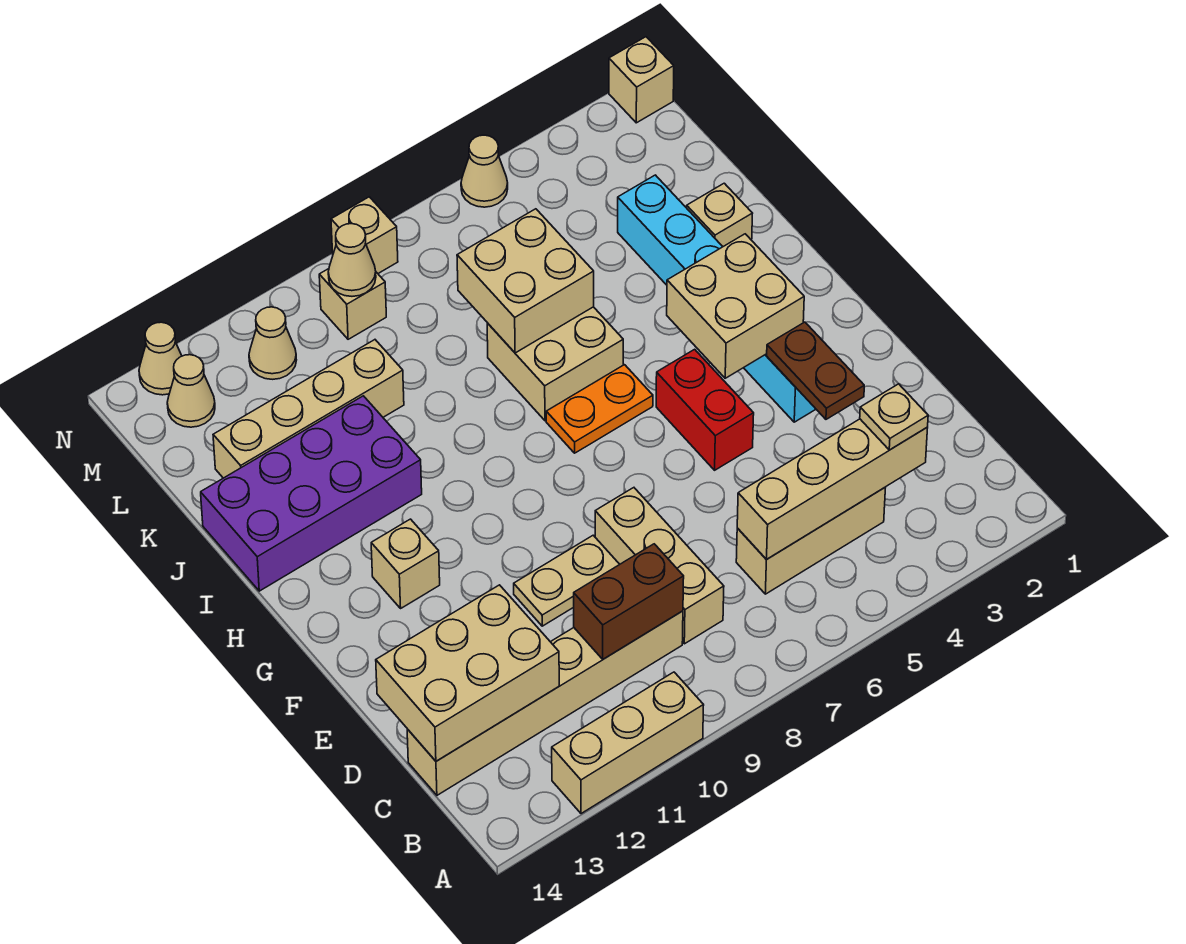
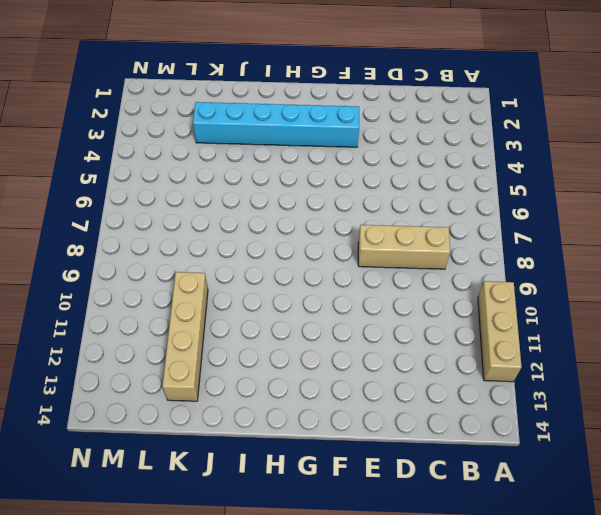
none -> tan 1x3 brick [736,487,886,594]
none -> tan 1x6 brick [407,611,683,795]
none -> tan 1x2 plate [514,535,620,626]

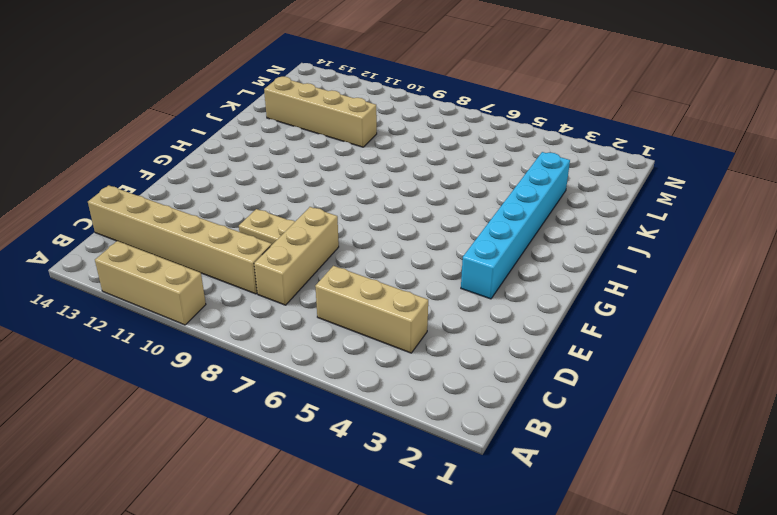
none -> red 1x2 brick [656,349,754,470]
none -> tan 1x1 brick [371,519,440,608]
none -> orange 1x2 plate [546,365,653,453]

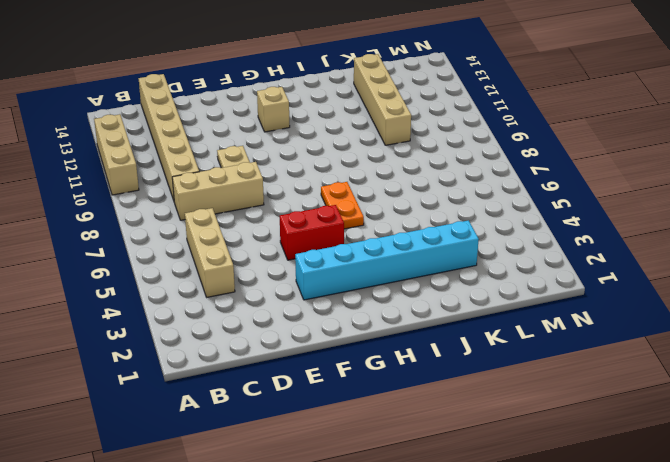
none -> tan 2x2 brick [487,307,623,421]
none -> purple 2x4 brick [201,396,422,591]
none -> tan 1x1 brick [687,183,753,247]

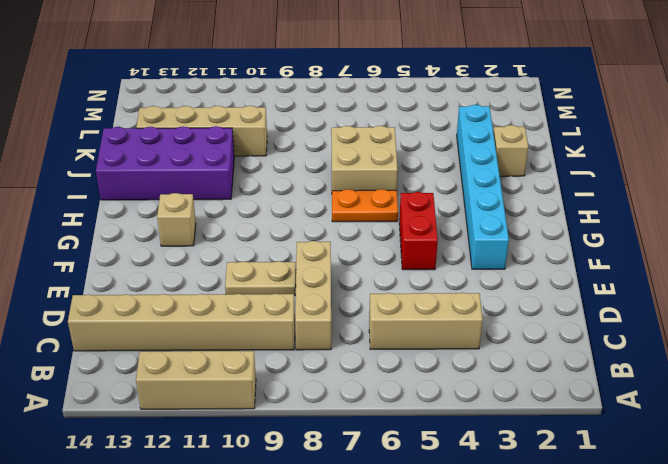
none -> tan 1x1 brick [319,269,386,339]
none -> tan 1x1 cone [249,307,296,379]
none -> tan 1x1 cone [167,355,215,427]

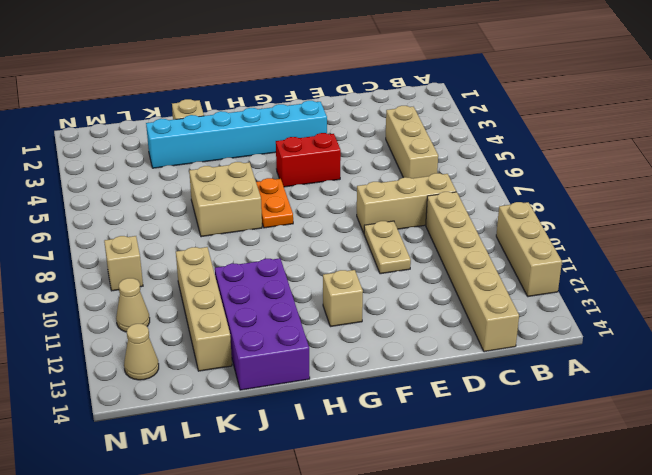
none -> tan 1x1 brick [609,37,674,123]
none -> tan 1x1 cone [461,135,508,207]
none -> tan 1x1 brick [331,197,398,273]

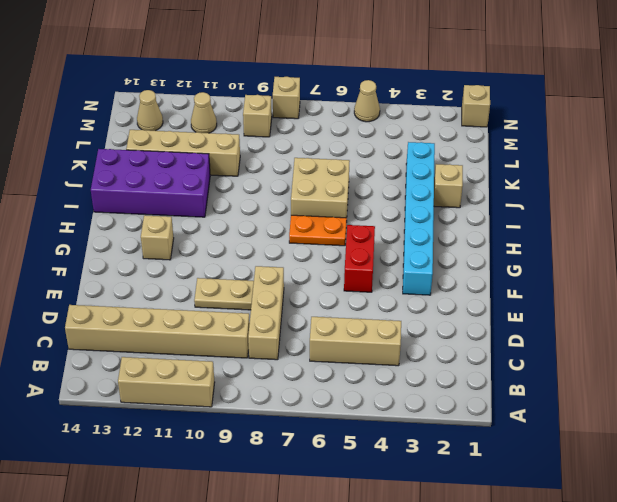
none -> tan 1x1 cone [139,322,182,395]
none -> tan 1x4 brick [737,419,928,560]
none -> brown 1x2 brick [574,544,684,659]

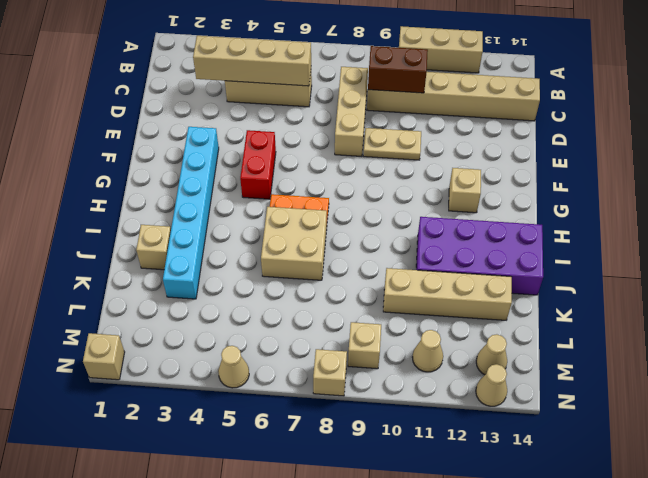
none -> tan 2x3 brick [376,585,559,761]
none -> brown 1x2 plate [767,322,864,419]
none -> tan 2x2 brick [667,234,804,378]

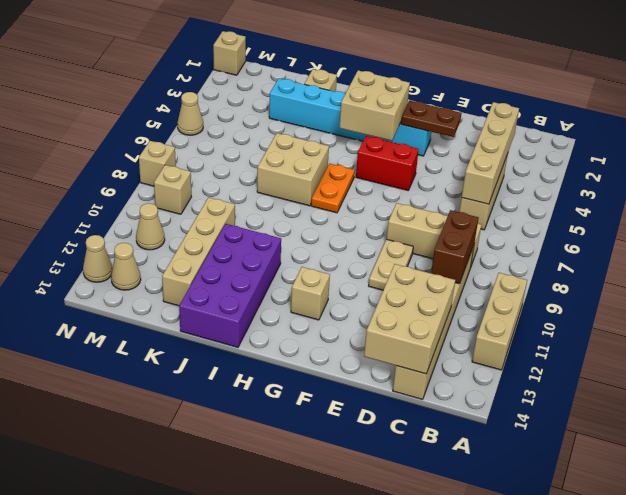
none -> tan 2x2 brick [457,209,594,353]
none -> tan 1x1 cone [328,224,376,296]
none -> tan 1x1 plate [860,384,928,450]

